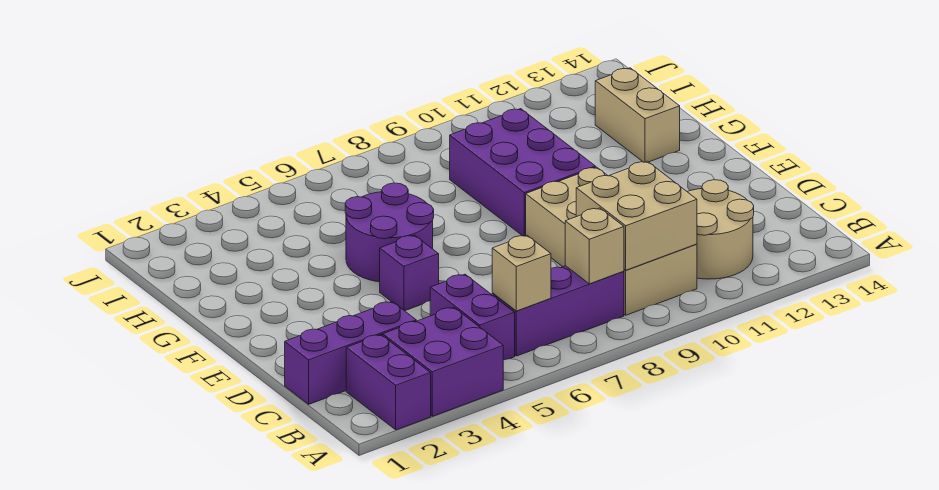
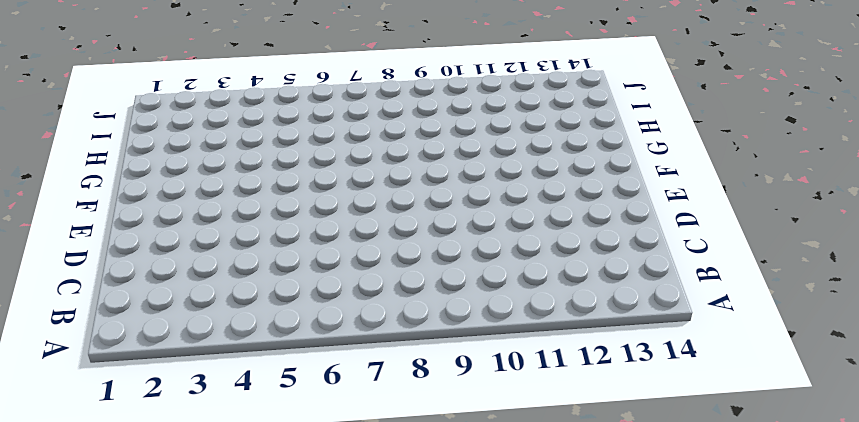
none -> purple 1x2 brick [346,335,431,430]
none -> purple 2x2 brick [383,307,503,416]
none -> purple 1x2 brick [430,274,515,360]

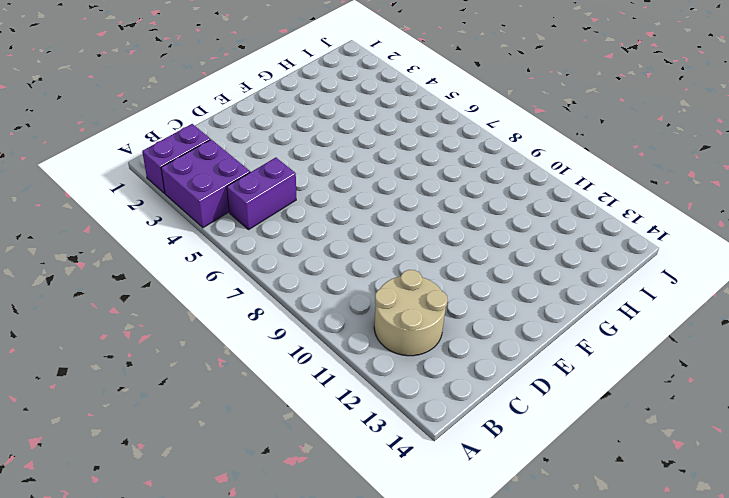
none -> purple 1x3 brick [492,266,624,356]
none -> tan 2x4 brick [526,167,697,315]
none -> purple 1x3 brick [285,302,416,404]

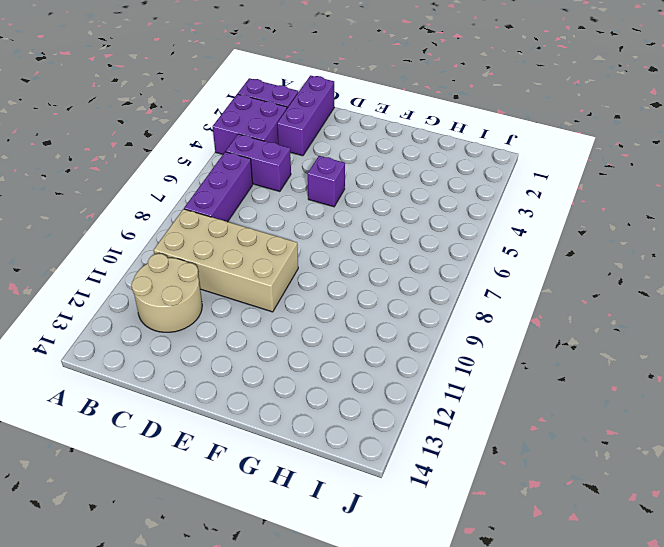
none -> purple 2x2 round brick [345,183,434,282]
none -> purple 2x3 brick [450,109,596,236]
none -> tan 1x2 brick [595,68,680,162]

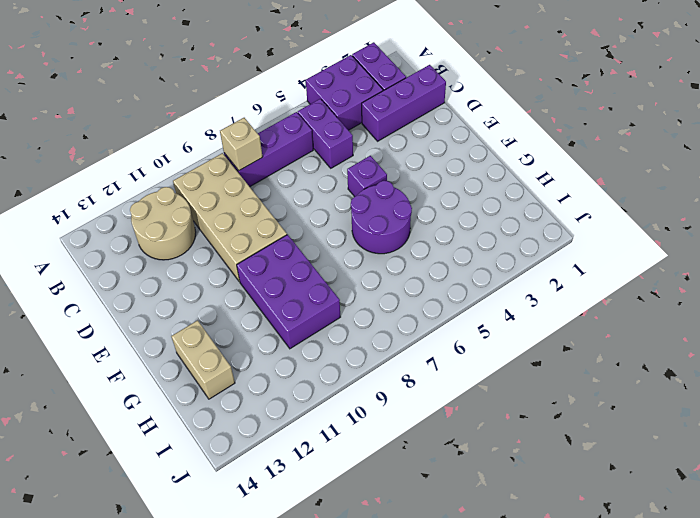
none -> tan 1x1 brick [492,235,551,311]
none -> tan 2x2 brick [576,161,697,270]

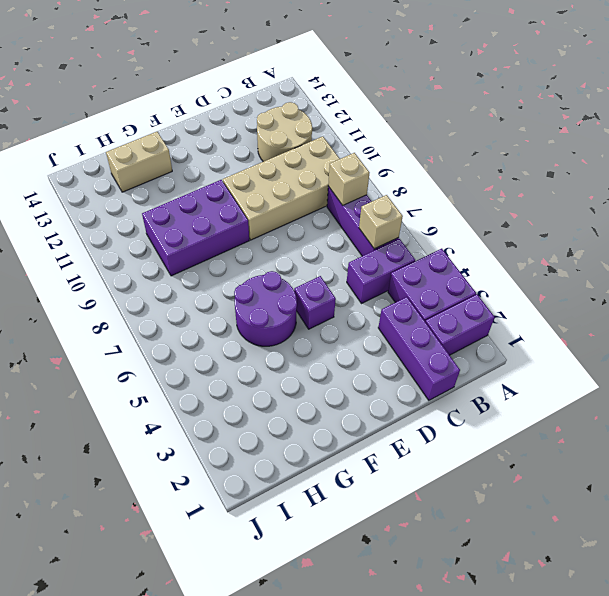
none -> tan 2x2 brick [576,161,697,270]

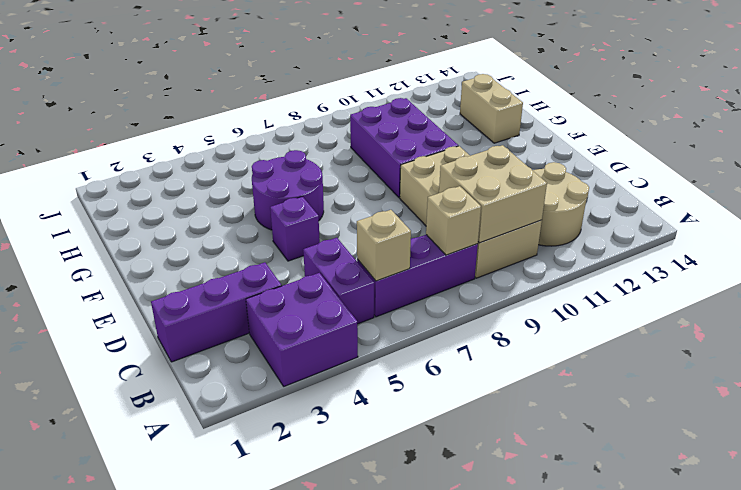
none -> purple 1x2 brick [346,335,431,430]

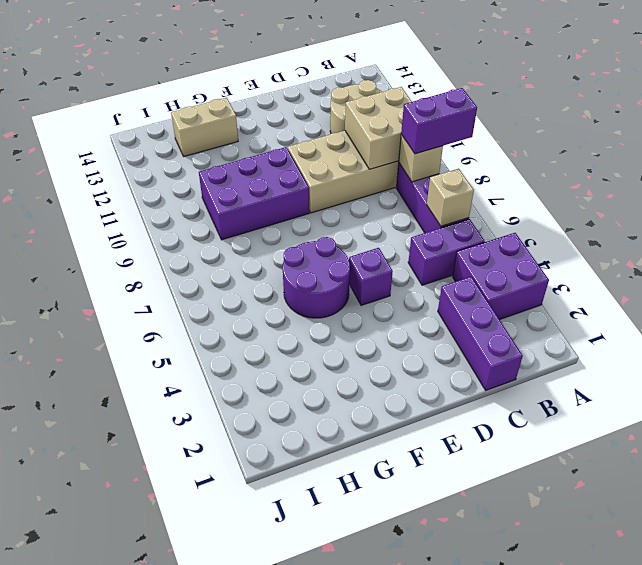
purple 1x2 brick [401,88,477,154] -> purple 1x2 brick moved to [346,335,431,430]

